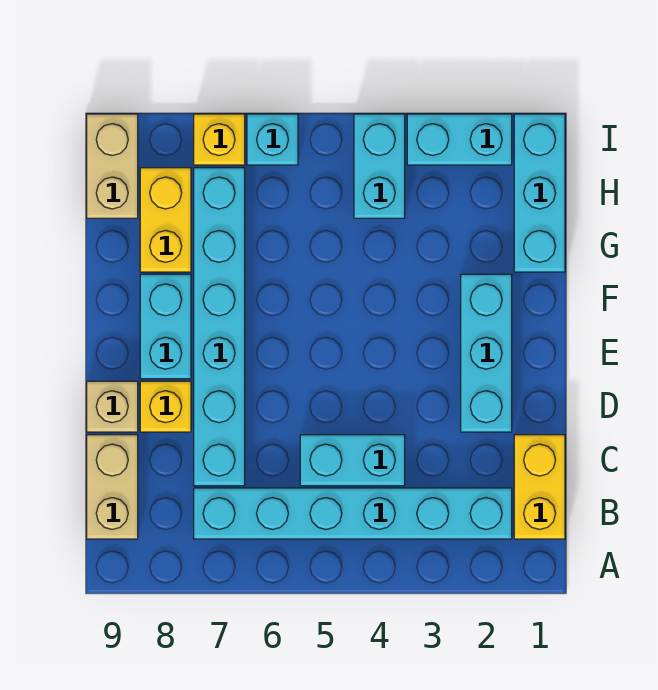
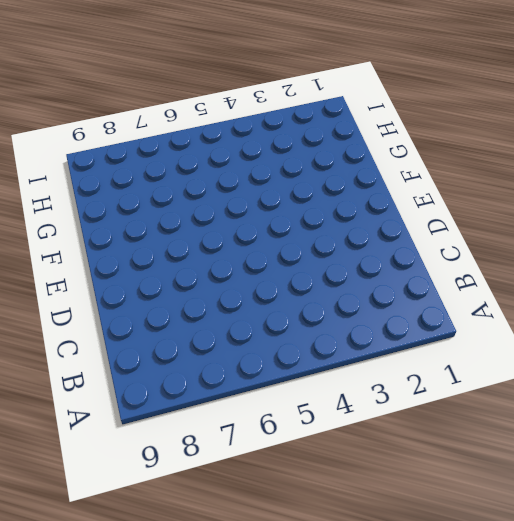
none -> yellow 1x2 brick [514,435,565,539]
none -> cyan 1x6 brick [194,488,512,539]
none -> tan 1x2 brick [87,435,138,539]

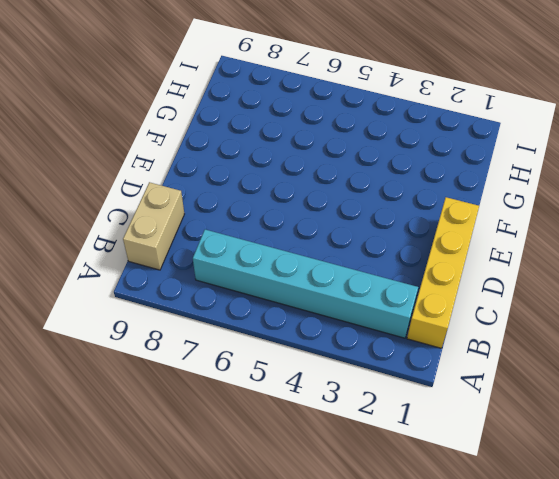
yellow 1x4 brick [407,197,479,348] -> yellow 1x2 brick [514,435,565,539]
none -> cyan 1x2 brick [300,435,405,486]
none -> cyan 1x6 brick [194,168,245,486]
none -> cyan 1x3 brick [461,274,512,432]

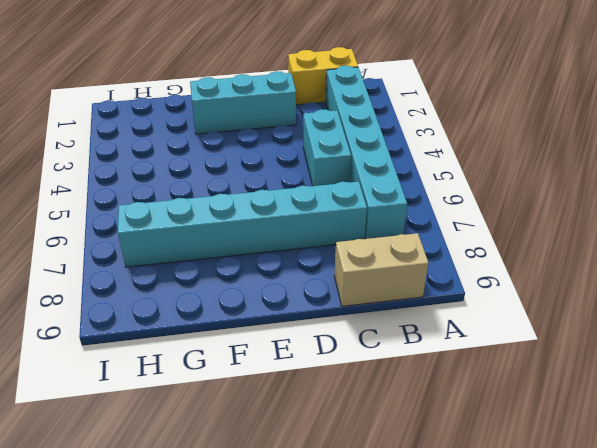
none -> yellow 1x1 brick [140,381,191,432]
none -> tan 1x1 brick [87,381,138,432]
none -> cyan 1x2 brick [140,274,191,379]

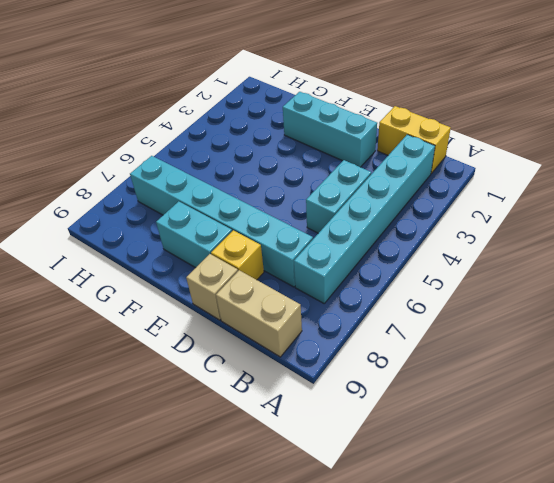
none -> cyan 1x3 brick [514,114,565,272]
none -> yellow 1x2 brick [140,168,191,272]
none -> cyan 1x2 brick [354,114,405,218]

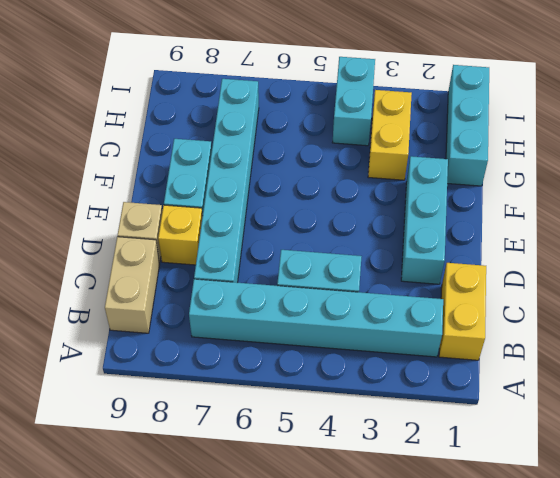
yellow 1x2 brick [368,90,412,180] -> yellow 1x2 brick moved to [140,168,191,272]
none -> tan 1x2 brick [87,114,138,218]
none -> cyan 1x2 brick [407,114,512,165]
none -> cyan 1x1 brick [247,114,298,165]

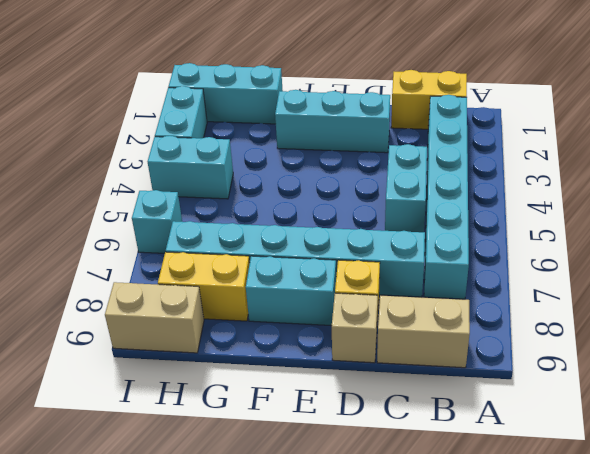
none -> yellow 1x1 brick [194,114,245,165]

